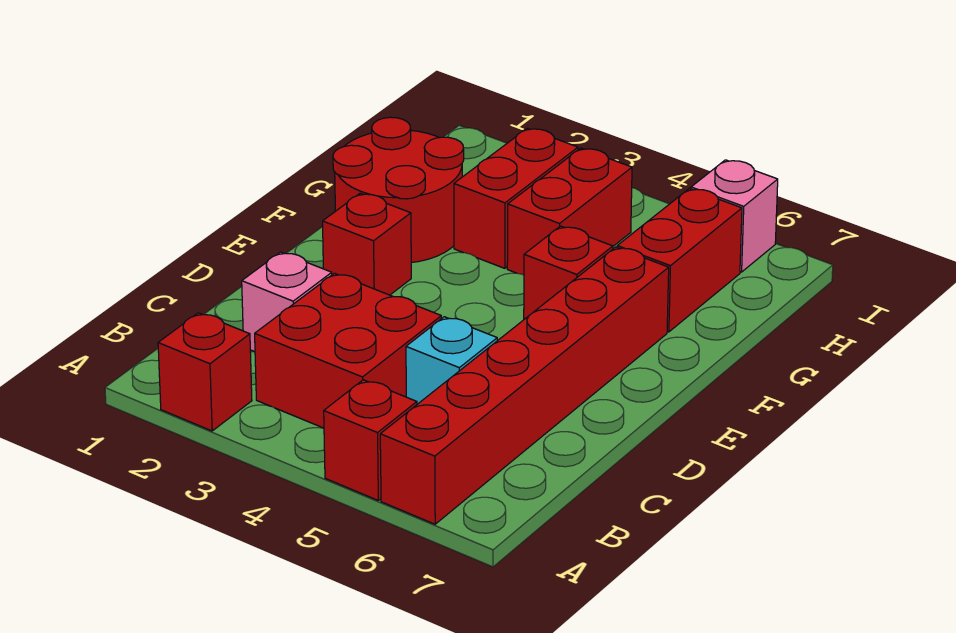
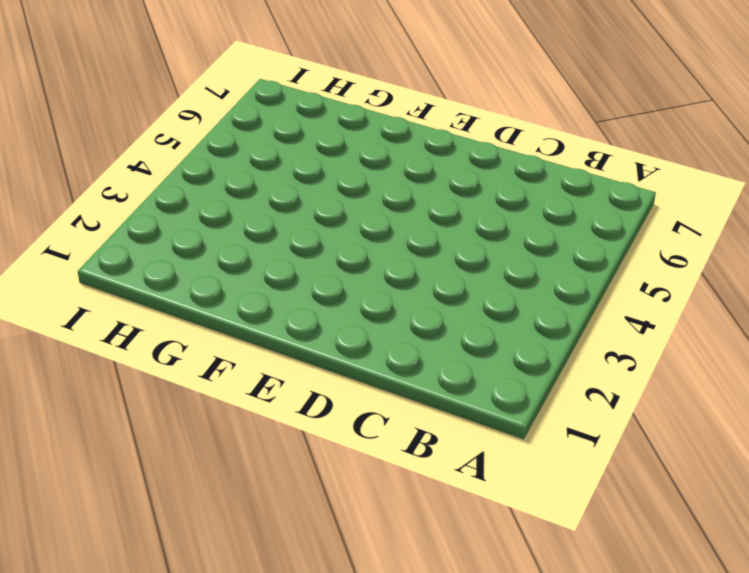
none -> red 1x1 brick [158,313,252,431]
none -> red 1x1 brick [324,380,417,500]
none -> red 1x6 brick [380,247,669,524]

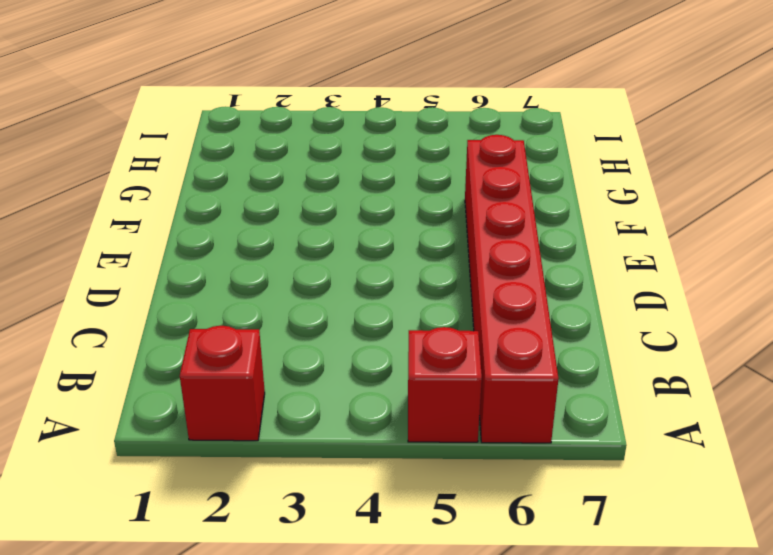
none -> red 2x2 brick [255,273,441,428]
none -> pink 1x1 brick [242,252,332,352]
none -> cyan 1x1 brick [406,317,497,404]

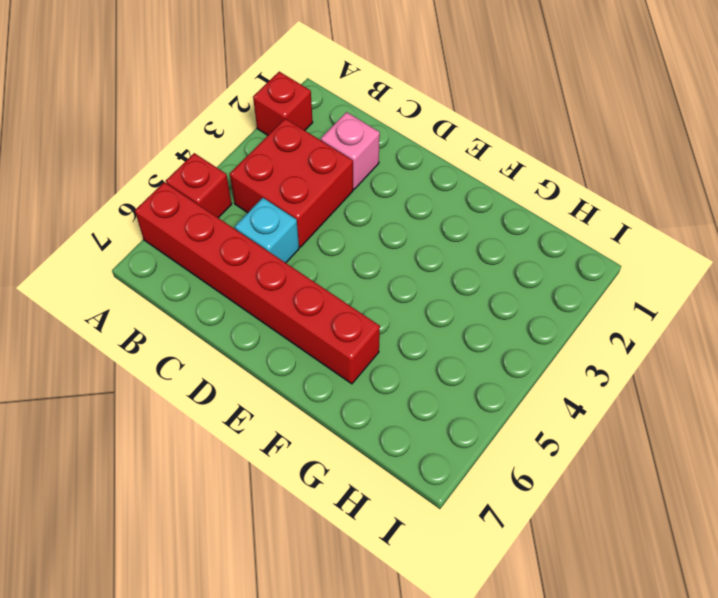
none -> red 1x1 brick [323,193,411,295]
none -> red 2x2 round brick [333,117,464,263]
none -> red 1x1 brick [524,226,613,319]

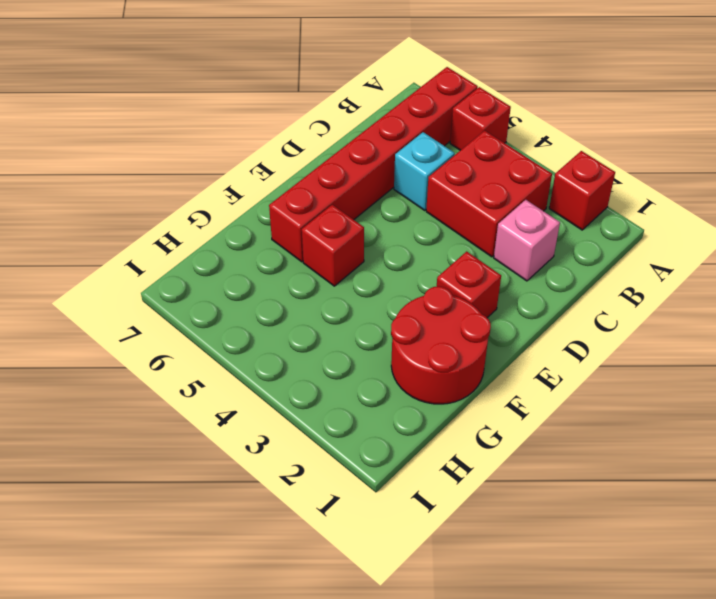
none -> red 1x2 brick [454,128,578,268]
none -> red 1x2 brick [507,148,632,275]
none -> red 1x2 brick [617,189,742,332]

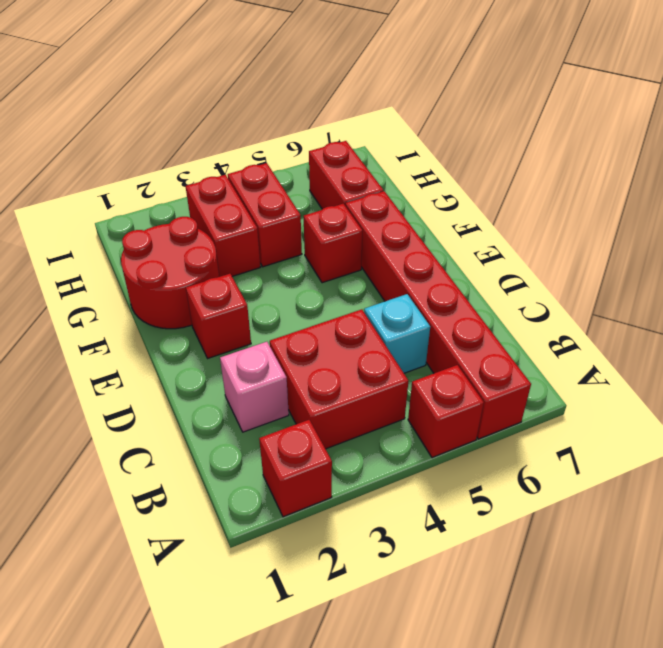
none -> pink 1x1 brick [691,160,778,272]

